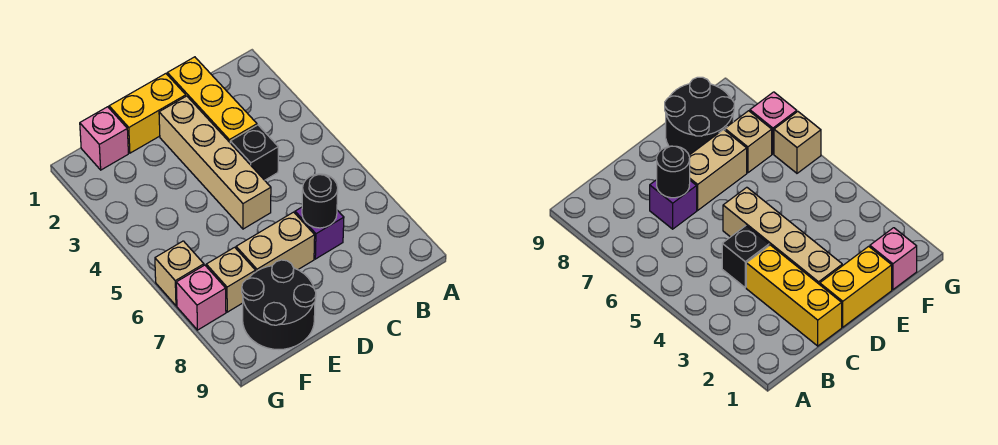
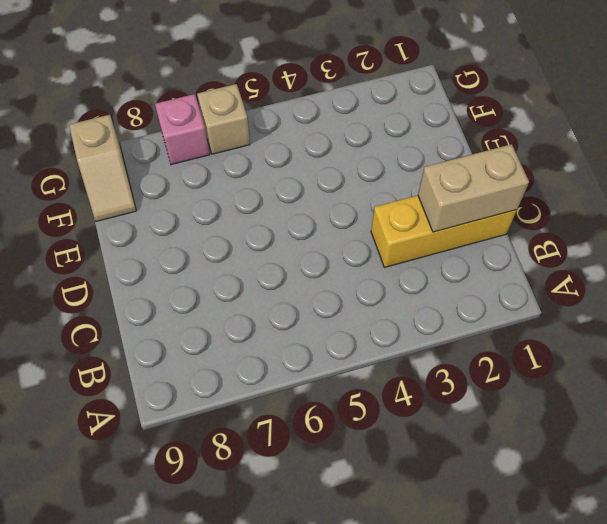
tan 1x2 brick [418,144,529,232] -> tan 1x2 brick turned to [236,212,315,272]
tan 1x2 slope [69,115,136,221] -> black 2x2 round brick [242,260,316,350]
none -> black 1x1 brick [230,125,278,180]
none -> purple 1x1 brick [295,207,344,259]
none -> yellow 1x2 brick [109,74,186,153]

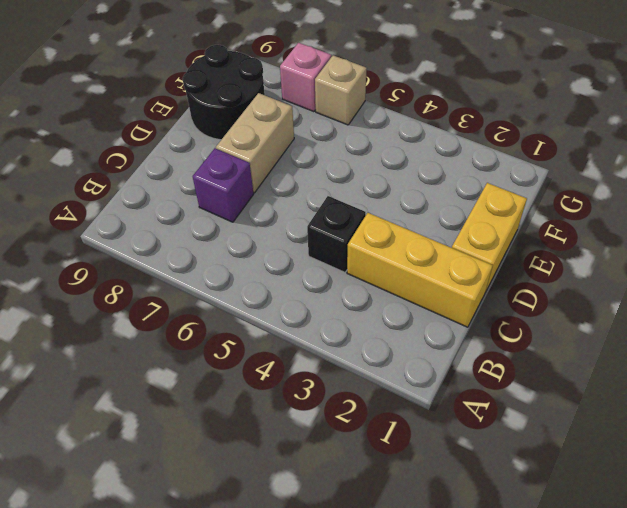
none -> tan 1x4 brick [159,96,271,229]
none -> pink 1x1 brick [80,107,128,170]
none -> tan 1x1 brick [206,247,255,312]

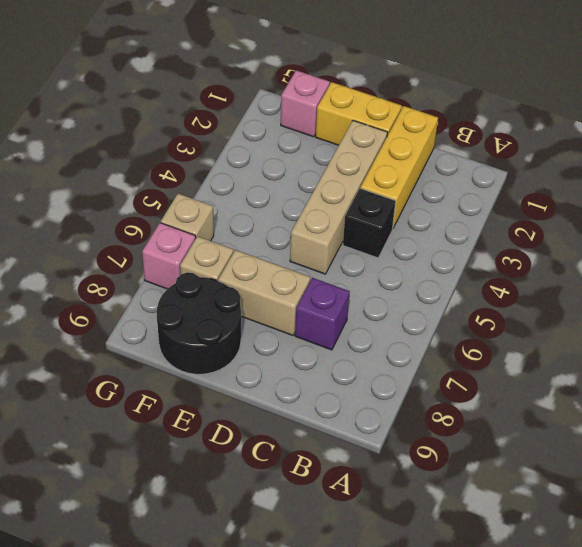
none -> black 1x1 round brick [302,174,338,228]

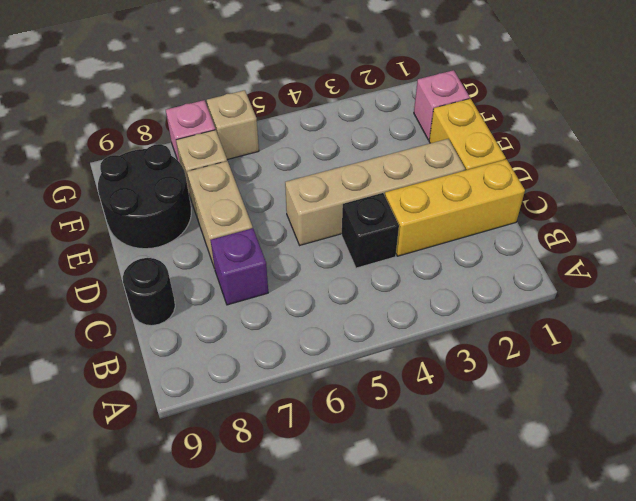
black 1x1 round brick [123,258,175,326] -> black 1x1 round brick moved to [302,174,338,228]

